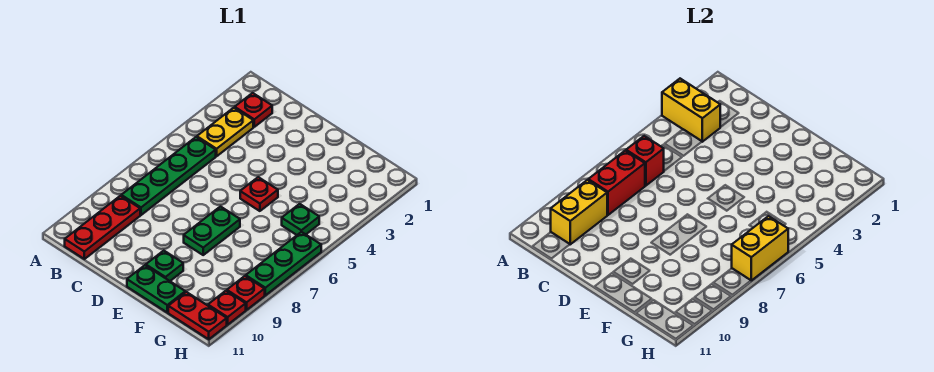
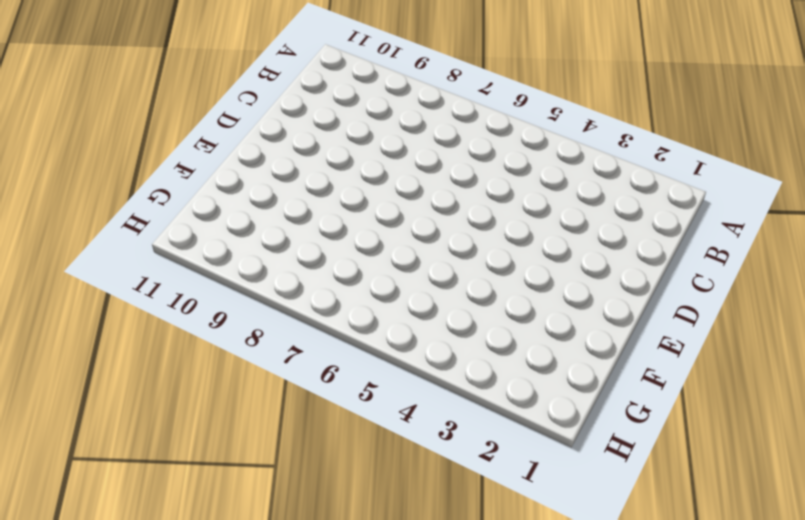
none -> red 1x1 plate [235,93,272,127]
none -> yellow 1x2 plate [197,108,253,156]
none -> green 1x4 plate [121,137,216,215]

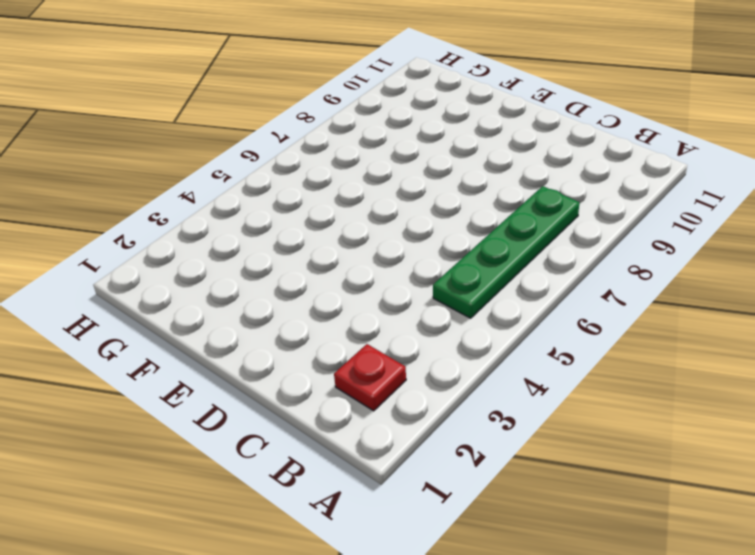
none -> yellow 1x2 plate [197,108,253,156]
none -> red 1x3 plate [65,196,140,259]
none -> red 1x1 plate [240,177,278,211]

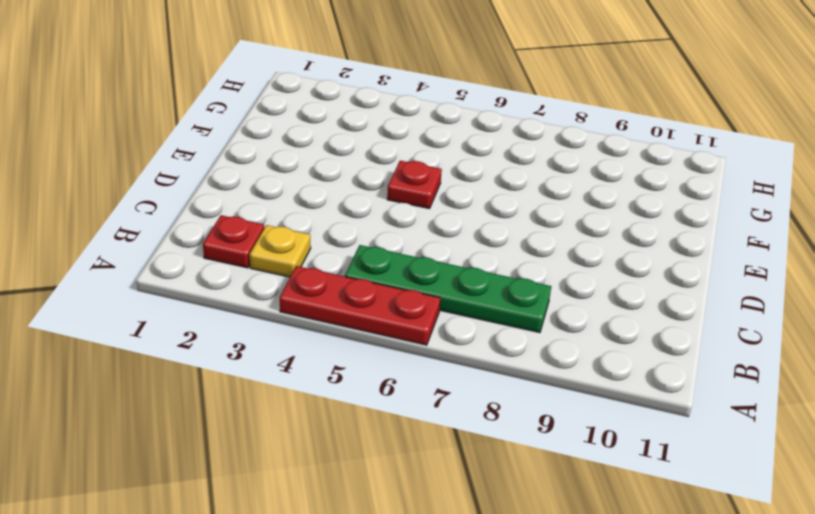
red 1x3 plate [280,266,440,345] -> red 1x3 plate moved to [65,196,140,259]
yellow 1x1 plate [250,225,311,277] -> yellow 1x2 plate [197,108,253,156]
none -> green 1x2 plate [184,207,240,255]
none -> green 1x1 plate [146,251,183,281]
none -> green 1x2 plate [127,265,185,312]

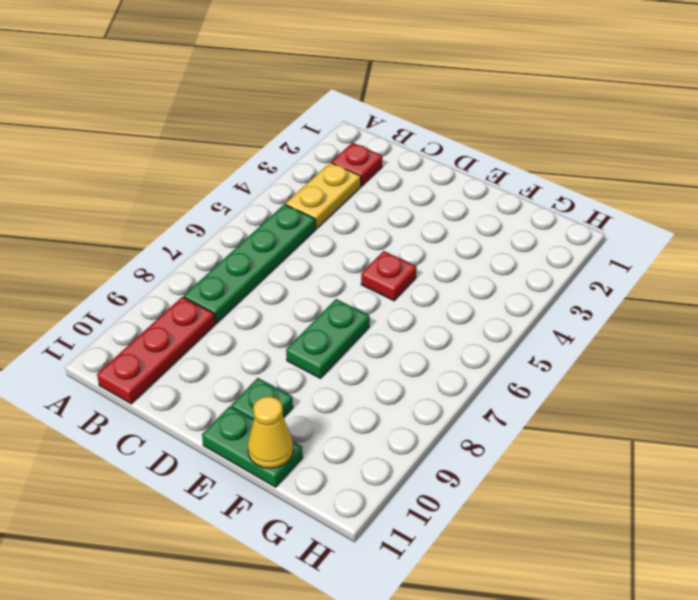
yellow 1x1 cone [248,396,293,468] -> none
none -> green 1x1 plate [282,204,319,235]
none -> red 1x2 plate [168,292,227,339]
none -> green 1x3 plate [246,232,321,295]

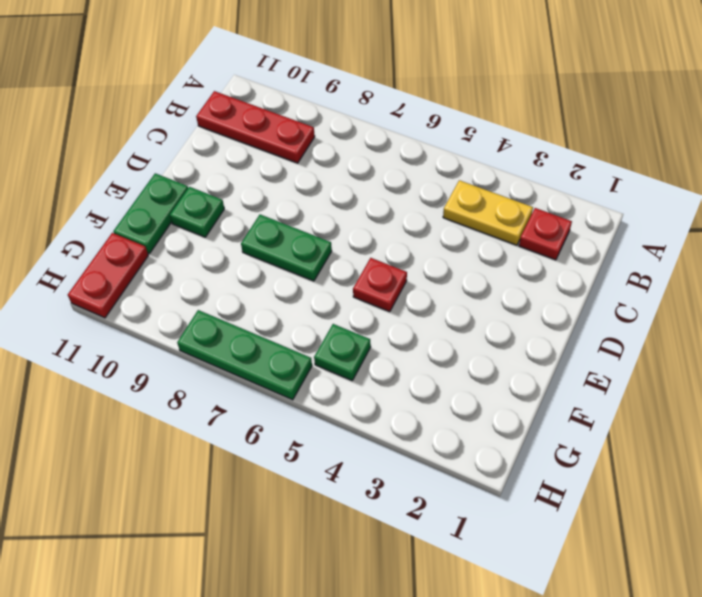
none -> green 1x4 plate [121,137,216,215]
none -> red 1x1 plate [227,276,265,310]
none -> red 1x1 plate [208,291,246,325]

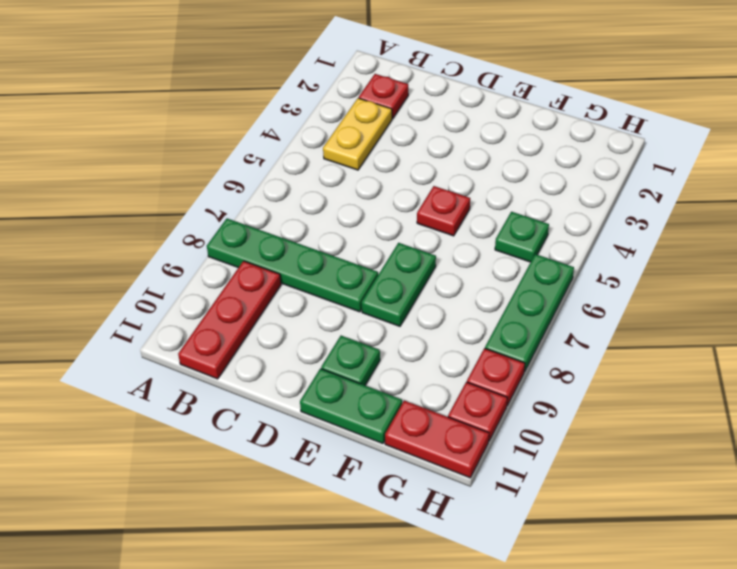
green 1x4 plate [207,218,378,312] -> green 1x4 plate turned to [121,137,216,215]
none -> yellow 1x2 brick [662,79,720,142]
none -> red 1x1 brick [626,136,664,186]
none -> red 1x2 brick [588,151,645,215]

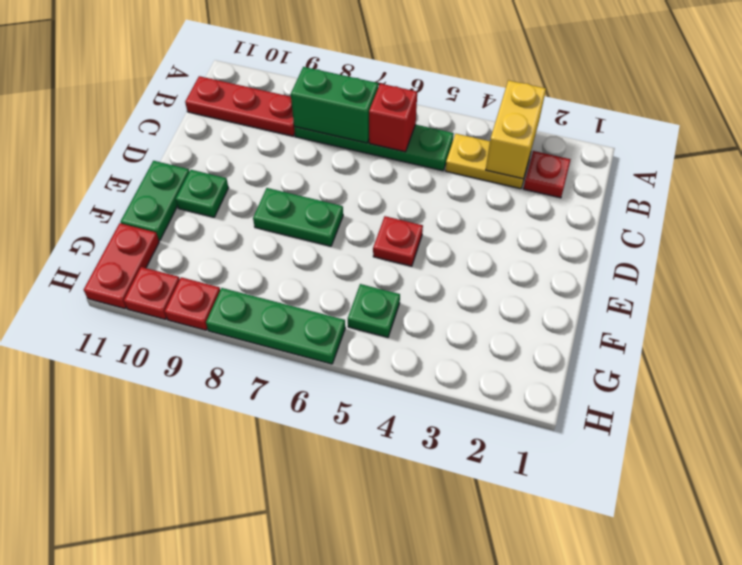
green 1x2 brick [291,67,378,143] -> red 1x2 brick [588,151,645,215]
none -> yellow 1x2 brick [551,180,607,244]
none -> yellow 1x2 brick [732,216,788,280]

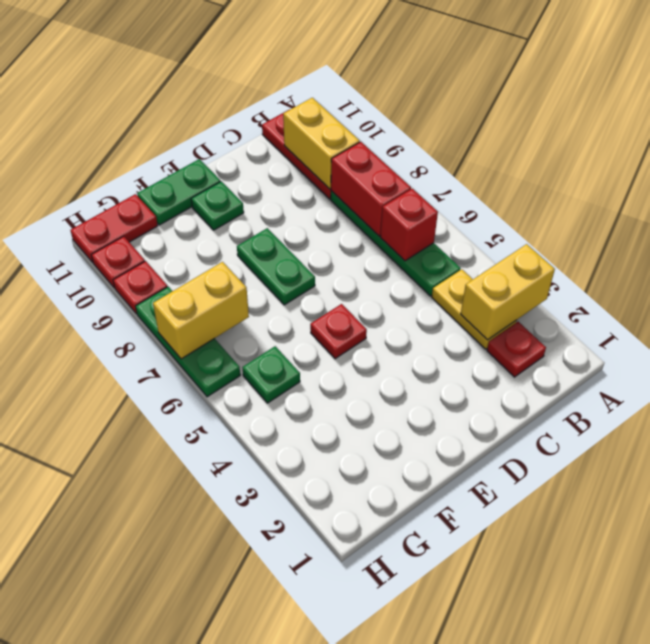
yellow 1x2 brick [153,262,249,359] -> yellow 1x2 brick turned to [732,216,788,280]

